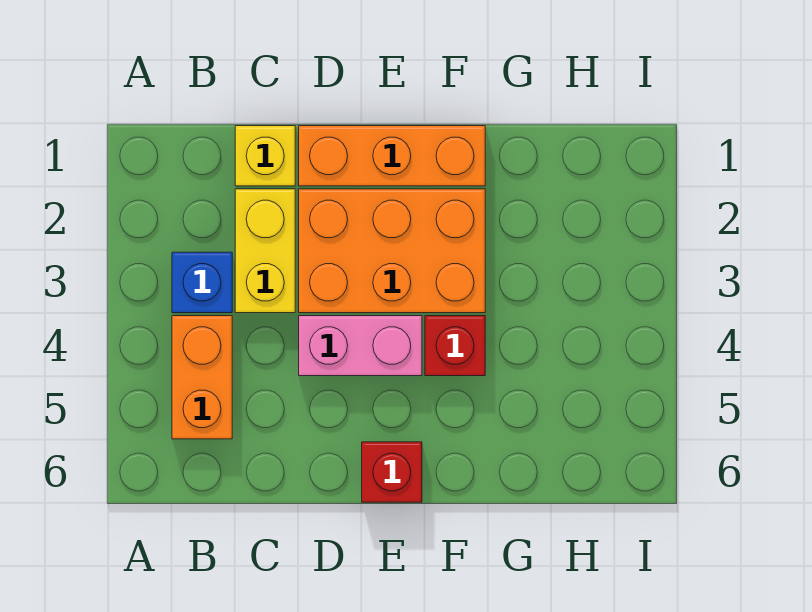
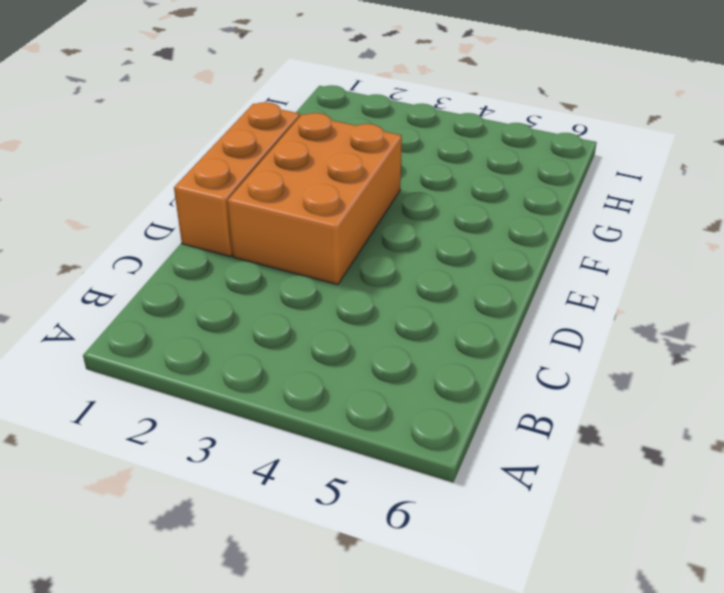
none -> blue 1x1 brick [172,252,232,313]
none -> orange 1x2 brick [172,316,232,439]

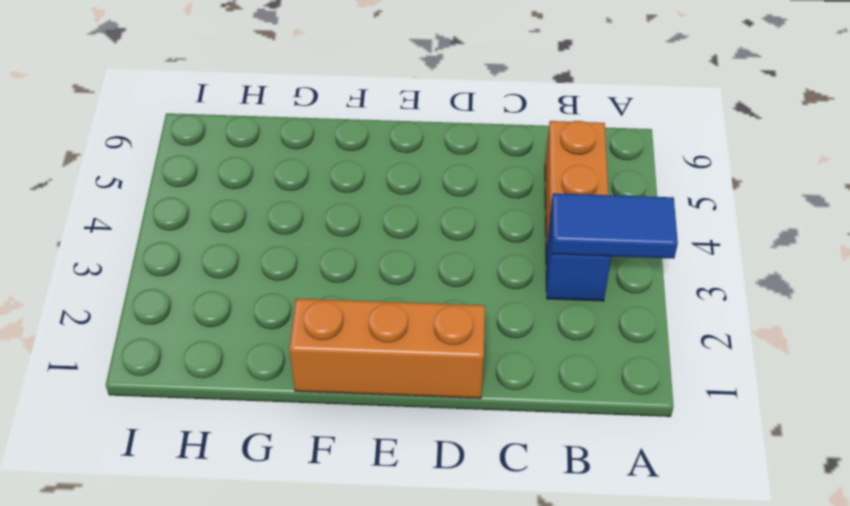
blue 1x2 tile [551,193,678,259] -> none
none -> yellow 1x1 brick [235,126,295,186]
none -> yellow 1x2 brick [235,189,295,313]

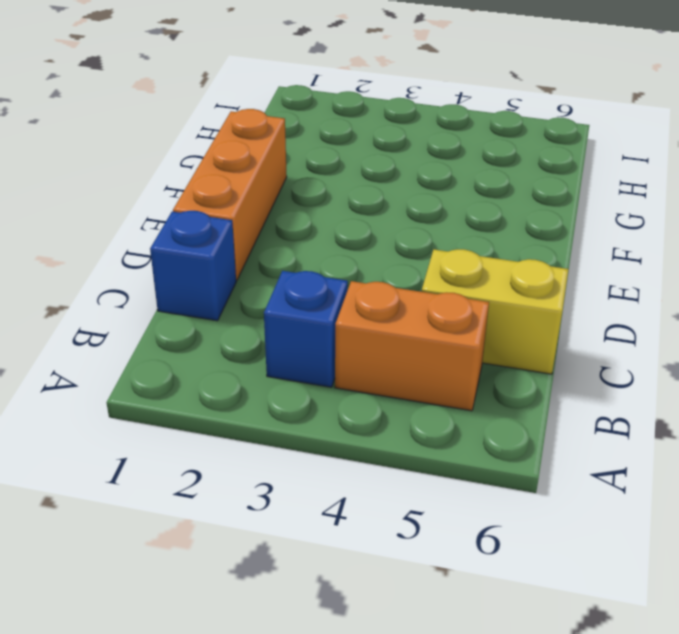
blue 1x1 brick [150,211,236,321] -> yellow 1x1 brick [235,126,295,186]
yellow 1x2 brick [422,249,569,374] -> yellow 1x2 brick moved to [235,189,295,313]
none -> orange 2x3 brick [299,189,485,313]
none -> pink 1x2 brick [299,316,422,376]

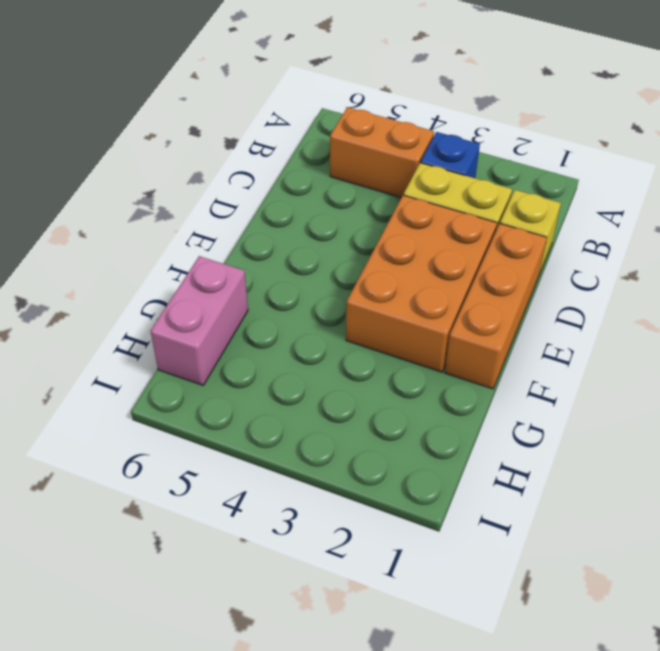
pink 1x2 brick [150,256,248,385] -> pink 1x2 brick moved to [299,316,422,376]
none -> red 1x1 brick [362,442,422,502]
none -> red 1x1 brick [425,316,485,376]

